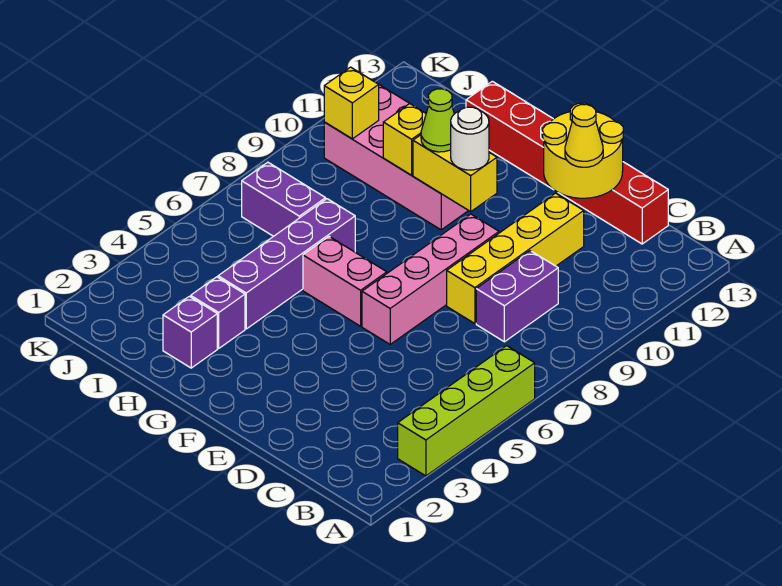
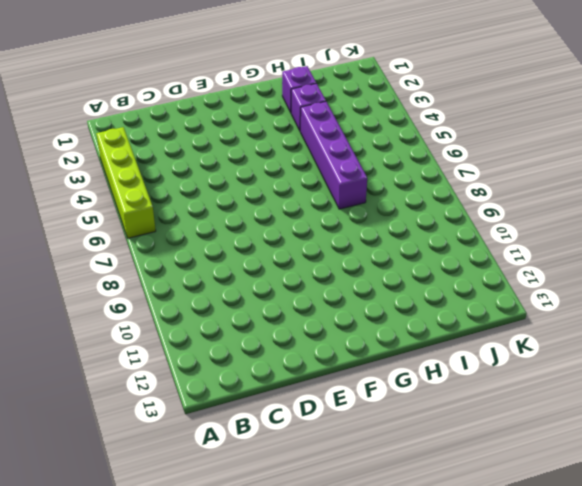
none -> purple 1x2 brick [476,251,558,342]
none -> red 1x6 brick [466,81,668,244]
none -> yellow 1x4 brick [447,193,584,324]

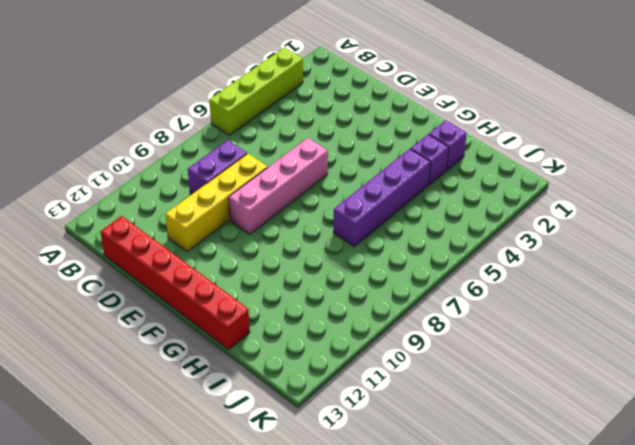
none -> pink 1x2 brick [303,237,387,326]
none -> pink 2x4 brick [324,85,468,230]
none -> purple 1x2 brick [242,162,326,236]

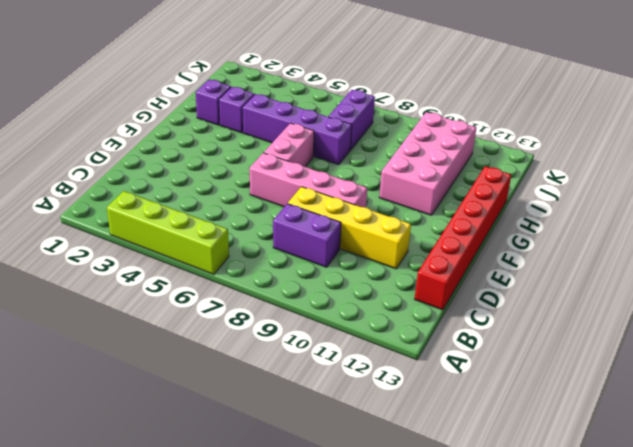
none -> yellow 2x2 round brick [543,103,623,198]
none -> yellow 1x2 brick [413,135,497,211]
none -> yellow 1x1 brick [383,104,426,175]

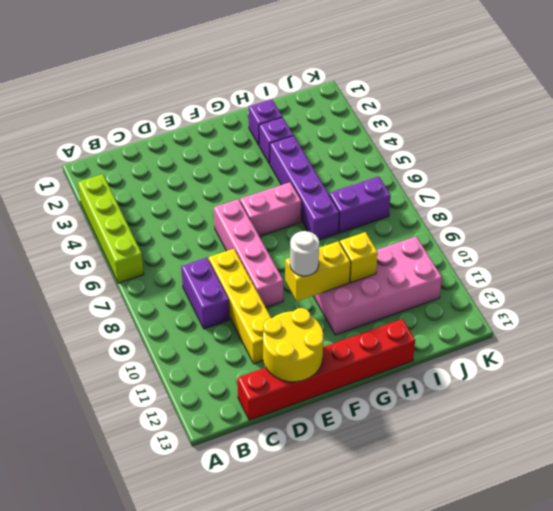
none -> yellow 1x1 brick [324,67,379,139]
none -> yellow 1x1 cone [565,104,603,167]
none -> lime 1x1 cone [421,89,454,152]

